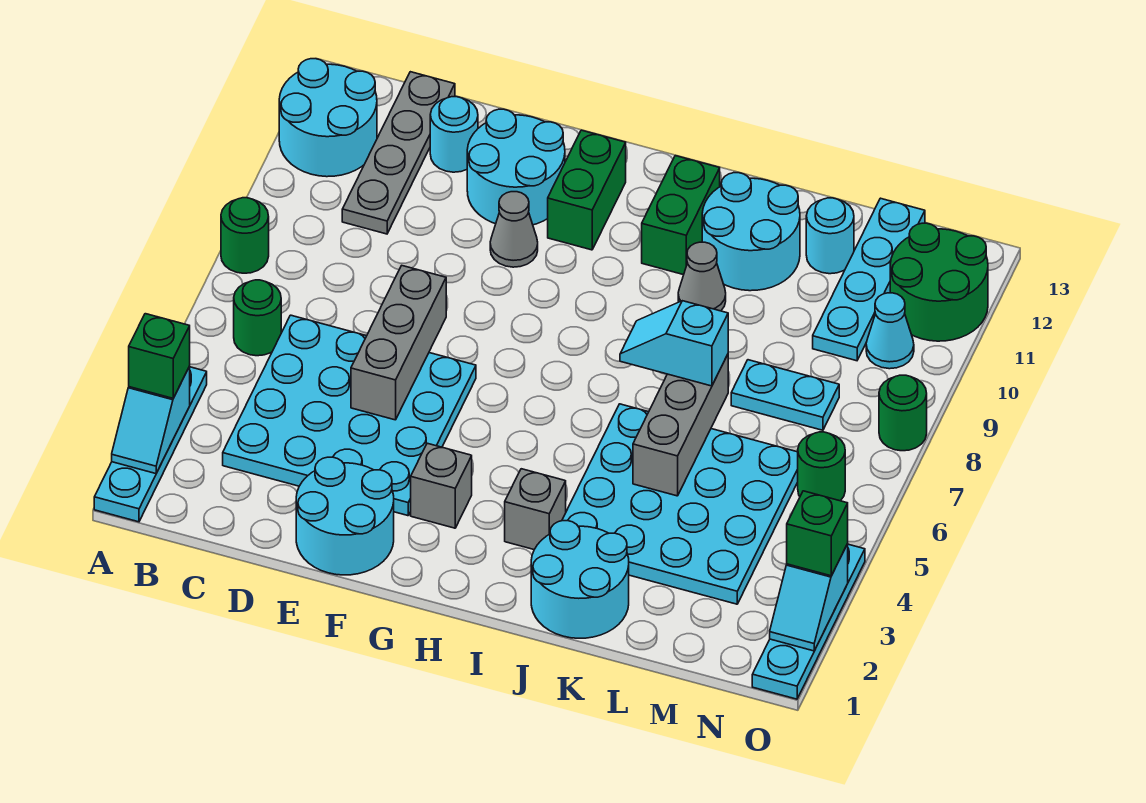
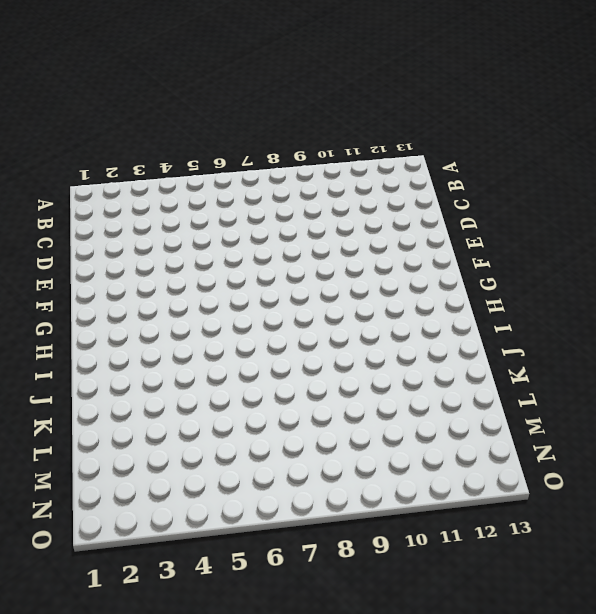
none -> cyan 1x4 plate [94,367,207,522]
none -> green 1x1 round brick [221,198,269,273]
none -> cyan 2x2 round brick [279,59,377,177]
none -> green 1x1 round brick [234,280,281,356]

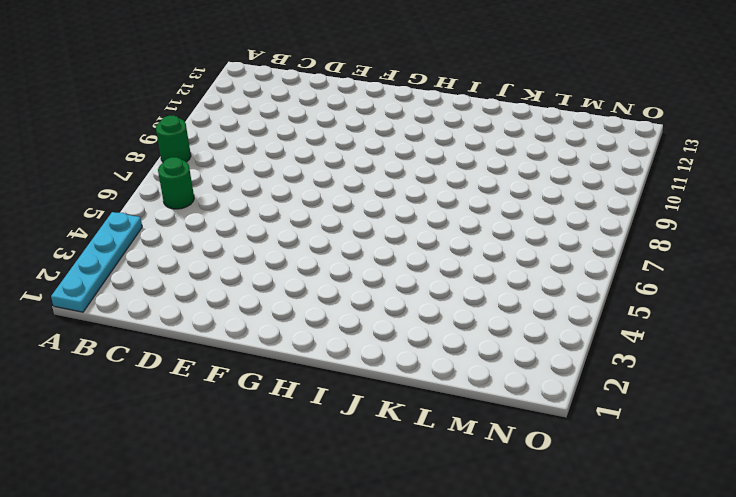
none -> cyan 2x2 round brick [279,59,377,177]
none -> cyan 4x4 plate [223,315,476,516]
none -> grey 1x4 plate [342,72,455,234]
none -> cyan 1x1 round brick [430,97,478,172]

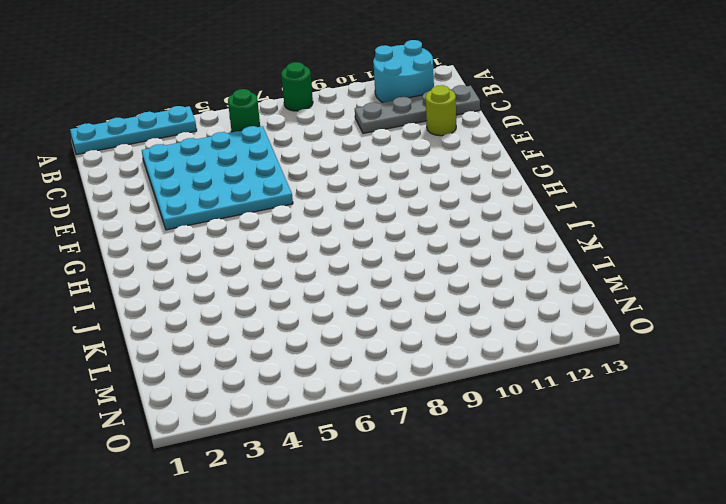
lime 1x1 round brick [426,85,456,136] -> cyan 1x1 round brick [430,97,478,172]
none -> cyan 2x2 round brick [296,457,394,575]
none -> cyan 2x2 round brick [467,109,565,225]
none -> grey 1x1 cone [490,192,538,267]
none -> grey 1x1 brick [411,443,472,528]

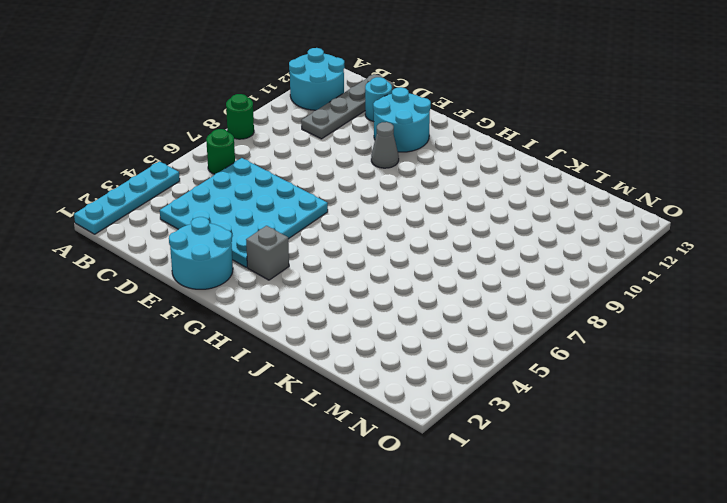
none -> green 1x2 brick [548,130,626,250]
none -> grey 1x1 brick [505,469,566,549]
none -> green 1x2 brick [642,156,720,275]
none -> cyan 2x2 round brick [531,521,629,638]

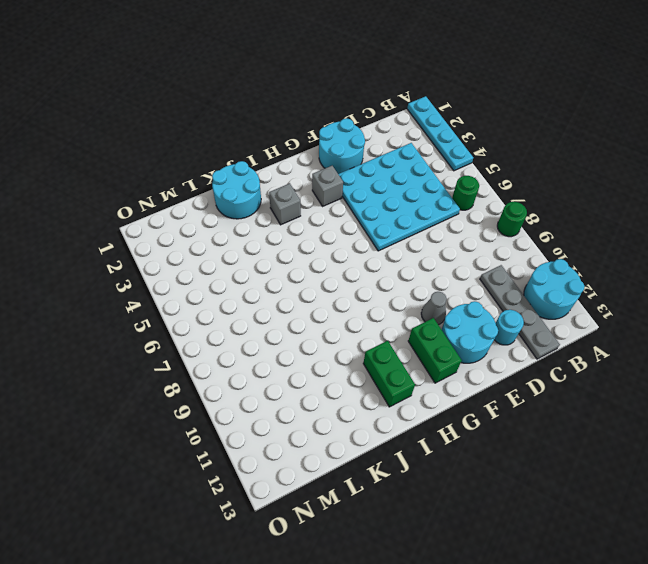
none -> cyan 4x4 plate [562,404,798,604]
none -> grey 1x1 cone [678,242,726,311]
none -> cyan 2x2 round brick [702,173,800,291]
none -> cyan 1x2 plate [731,360,839,430]

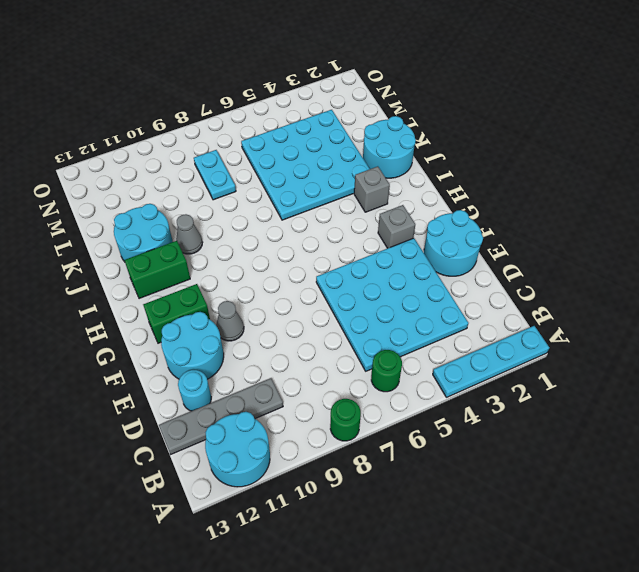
none -> cyan 1x1 round brick [806,198,854,274]
none -> cyan 1x4 plate [813,198,925,361]
none -> green 1x1 round brick [798,432,845,501]
none -> cyan 1x1 cone [866,293,914,369]

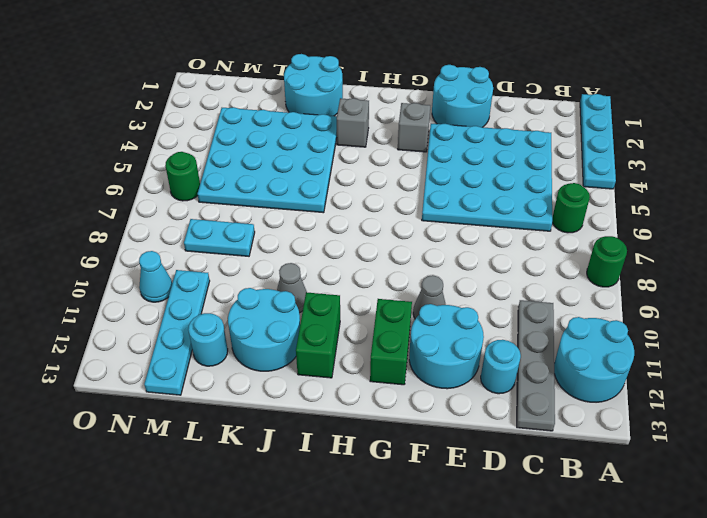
none -> green 2x2 round brick [890,223,988,341]
none -> cyan 1x4 plate [752,544,865,699]
none -> green 1x1 round brick [879,375,927,451]
none -> cyan 1x2 slope [112,367,190,474]

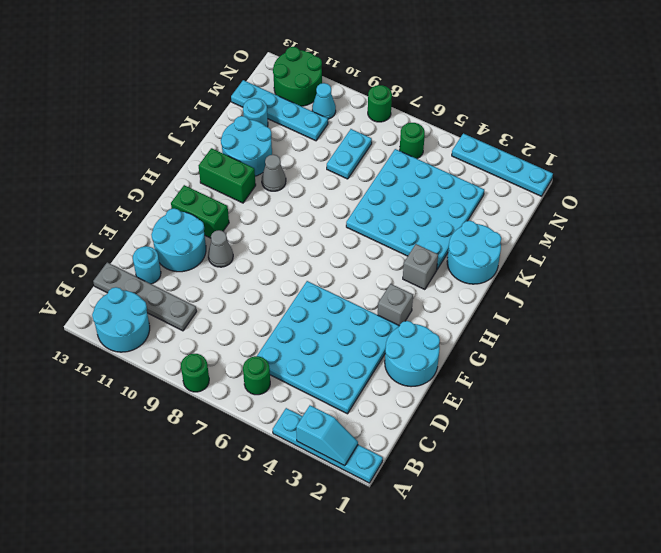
none -> grey 1x3 brick [351,266,446,420]
none -> grey 1x3 brick [633,354,728,496]
none -> cyan 1x2 slope [770,544,848,651]
none -> green 1x1 brick [129,314,190,398]

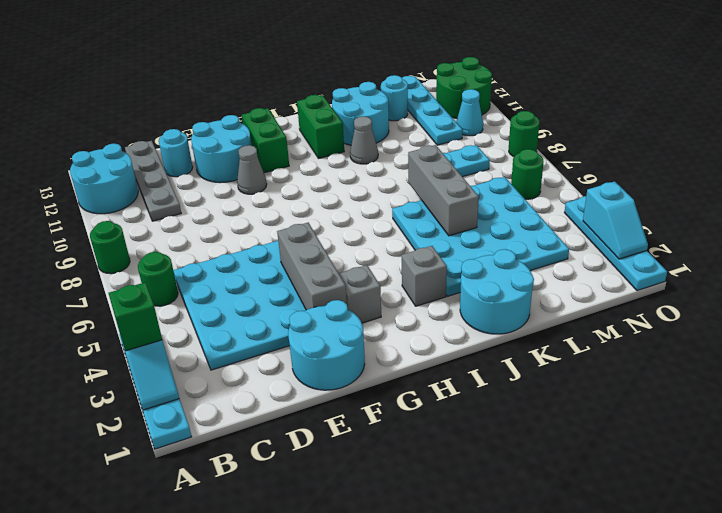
grey 1x3 brick [277,223,347,310] -> grey 1x3 brick moved to [351,266,446,420]
none -> cyan 1x2 slope [620,301,728,386]
none -> green 1x1 brick [787,491,848,576]

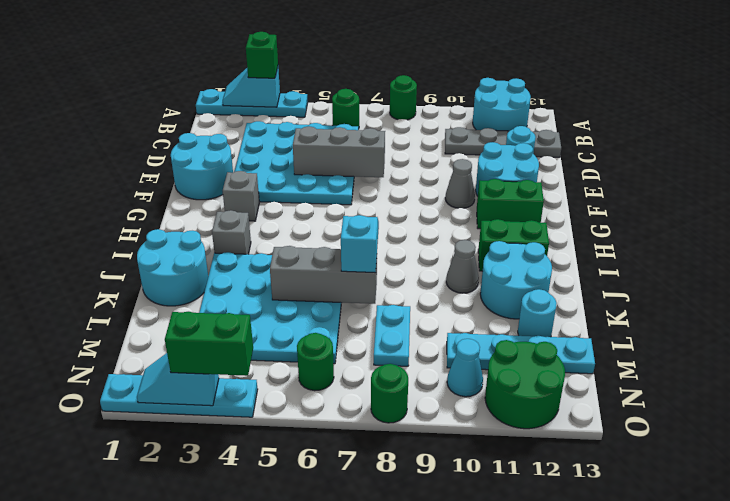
green 1x2 brick [165,312,253,376] -> green 1x1 brick [787,491,848,576]

